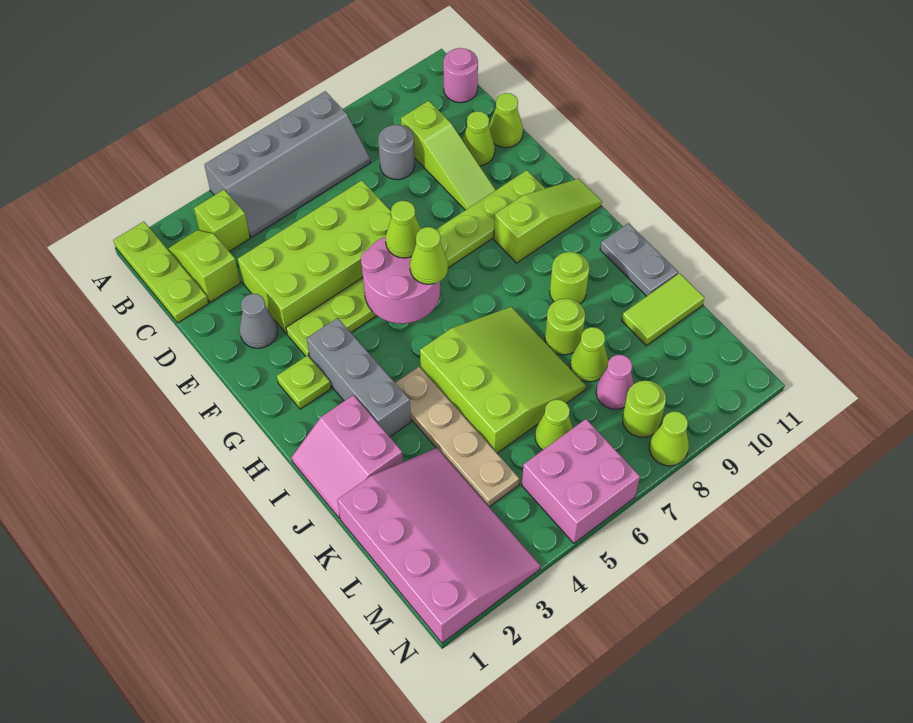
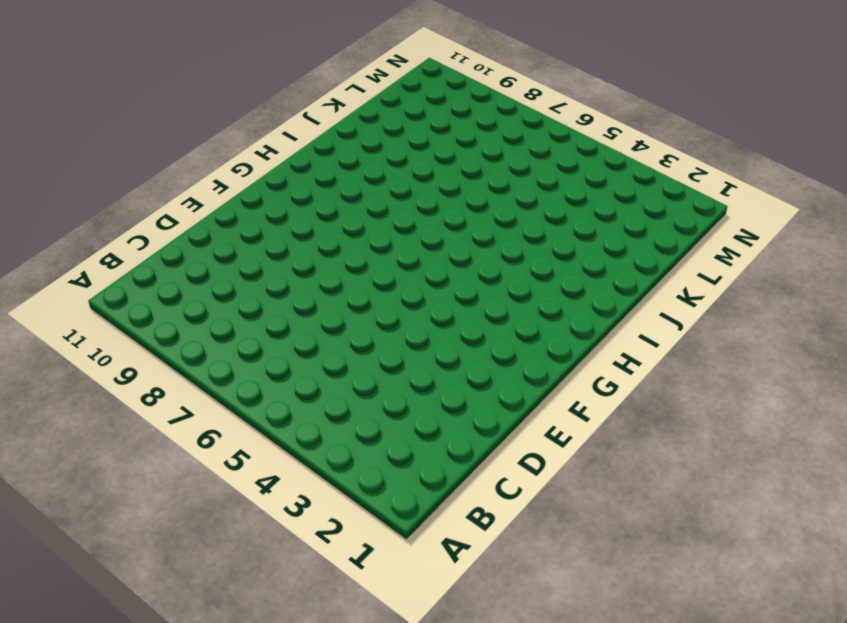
none -> lime 1x3 plate [114,222,209,323]
none -> grey 2x4 slope [204,91,370,237]
none -> lime 1x2 slope [168,230,240,302]
none -> lime 1x1 brick [194,190,250,251]

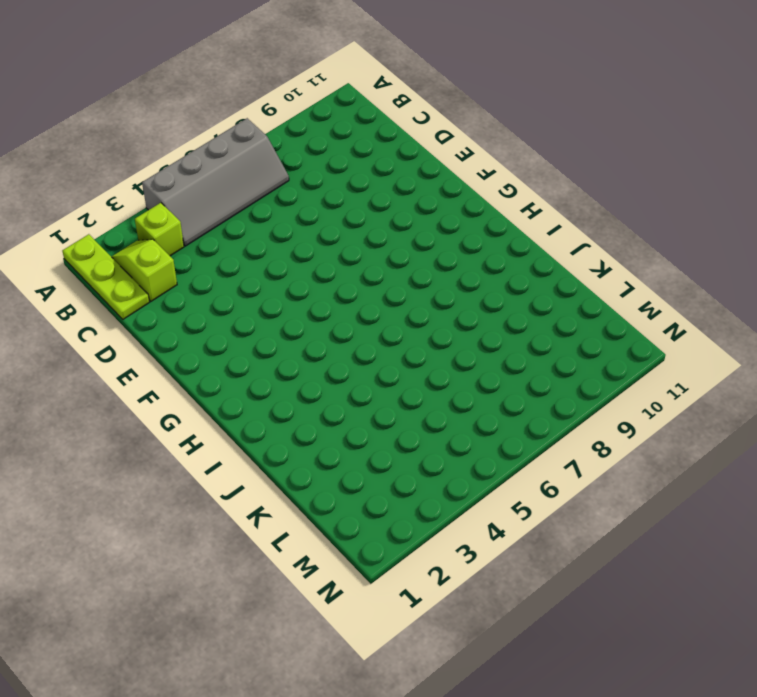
none -> pink 1x1 round brick [443,48,478,103]
none -> grey 1x1 round brick [378,125,415,180]
none -> lime 1x3 slope [401,101,496,210]
none -> lime 2x4 brick [238,180,391,334]

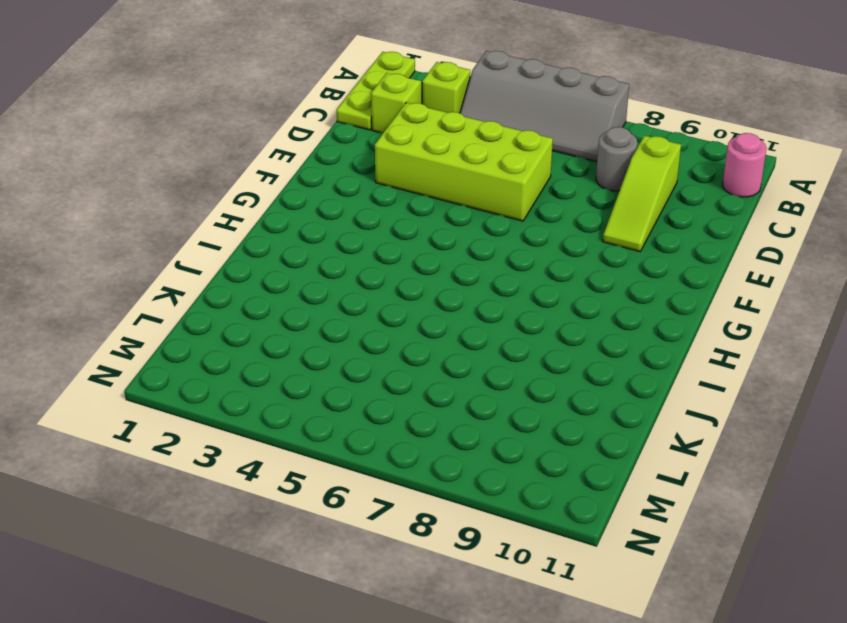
none -> lime 1x1 cone [462,111,495,166]
none -> lime 1x1 cone [489,93,523,148]
none -> grey 1x1 cone [240,294,277,348]
none -> lime 1x8 plate [286,170,545,356]

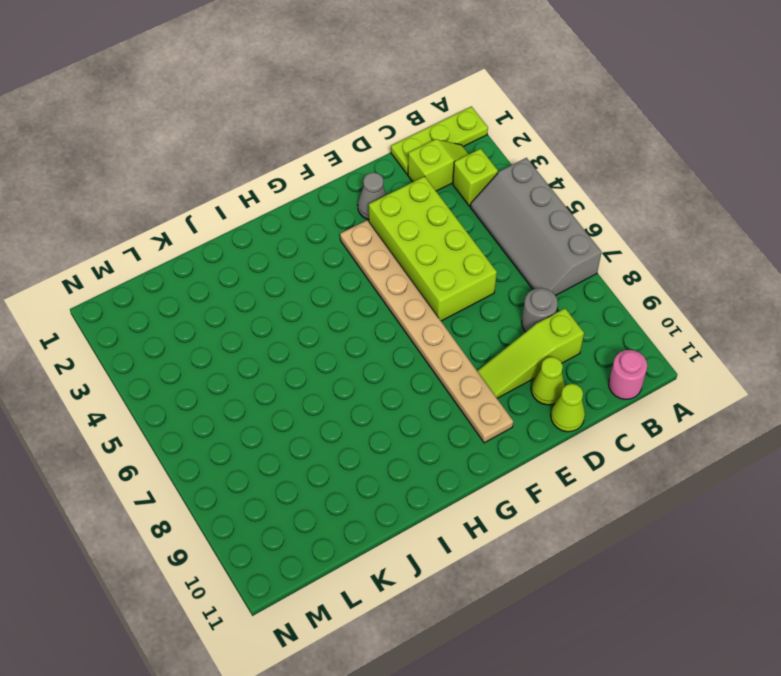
tan 1x8 plate [340,220,513,443] -> lime 1x8 plate [286,170,545,356]
none -> lime 1x1 plate [277,356,331,409]
none -> grey 1x3 brick [307,318,411,437]
none -> lime 1x3 slope [494,179,602,263]
none -> pink 2x2 slope [291,395,403,519]

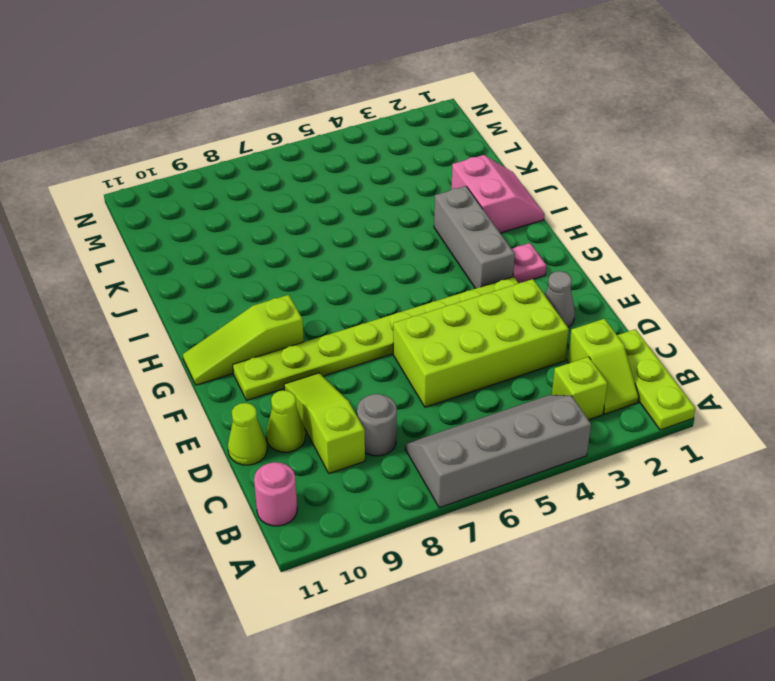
pink 1x1 plate [512,243,546,283] -> lime 1x1 plate [277,356,331,409]
none -> tan 1x4 plate [396,367,519,507]
none -> lime 3x3 slope [420,307,586,453]
none -> lime 1x1 round brick [550,252,589,304]
none -> grey 1x2 plate [600,223,678,296]

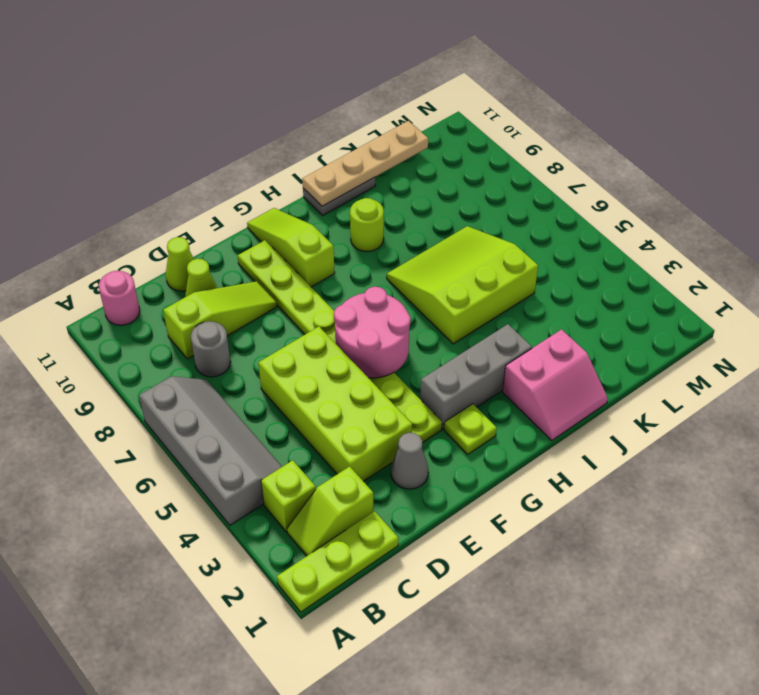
tan 1x4 plate [302,121,428,206] -> tan 1x4 plate moved to [396,367,519,507]
none -> lime 1x1 round brick [545,299,585,355]
none -> pink 3x4 slope [337,448,541,643]
none -> lime 1x1 cone [570,327,608,382]
none -> lime 1x2 tile [622,273,705,346]

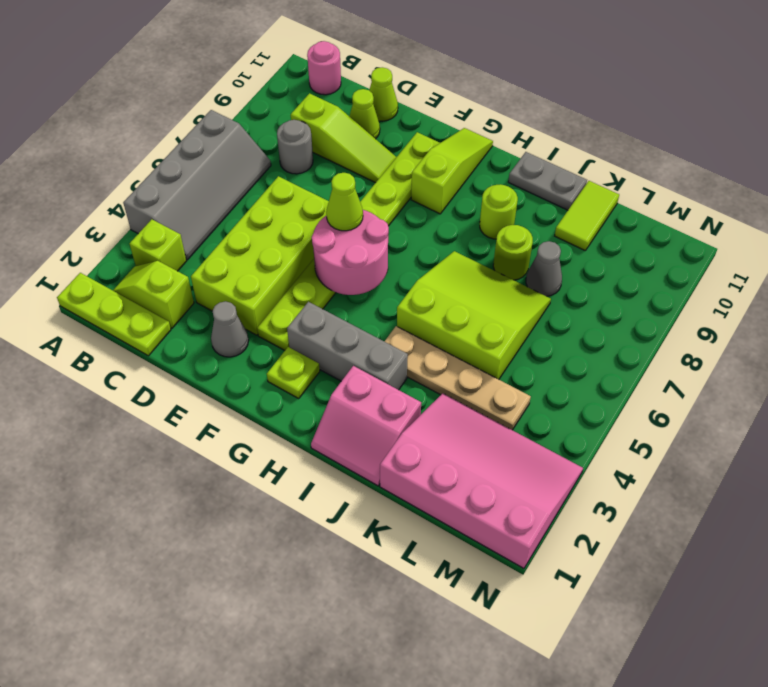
grey 1x1 cone [526,241,562,296] -> lime 1x1 cone [570,327,608,382]
none -> lime 1x1 cone [535,400,573,450]
none -> pink 1x1 cone [596,355,634,409]
none -> pink 2x2 brick [522,419,640,543]
none -> lime 1x1 round brick [623,381,666,437]

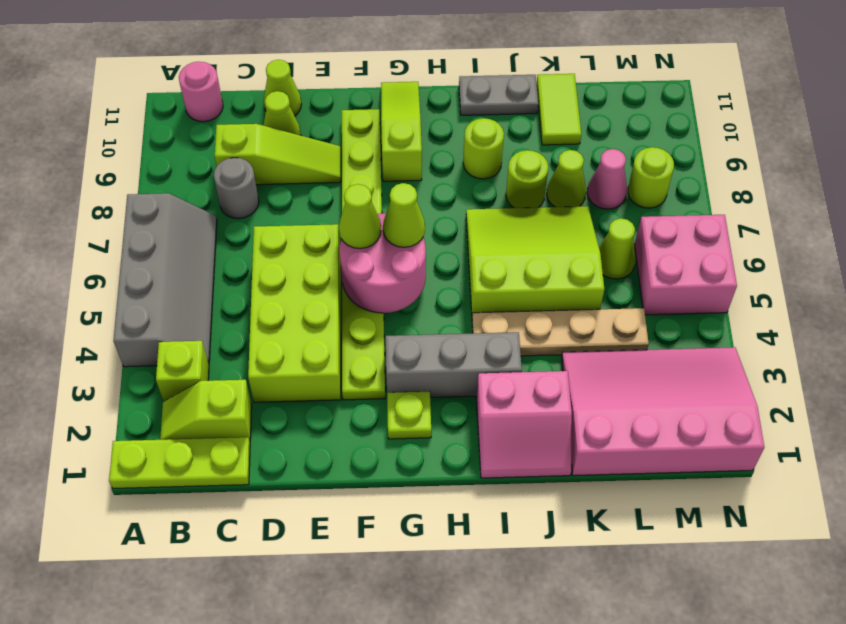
none -> grey 1x1 cone [240,294,277,348]
none -> lime 1x1 cone [649,411,689,466]

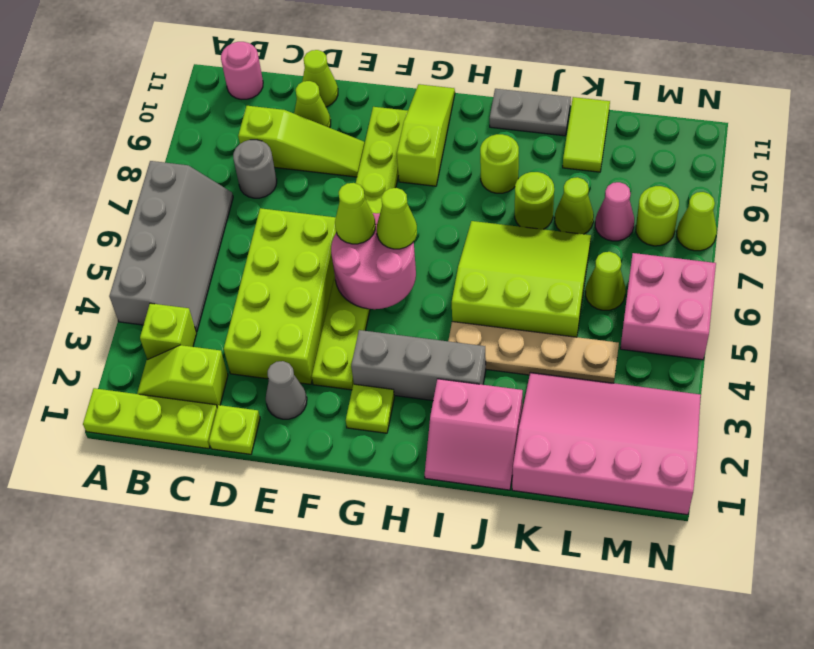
lime 1x1 plate [209,405,260,454] -> none

